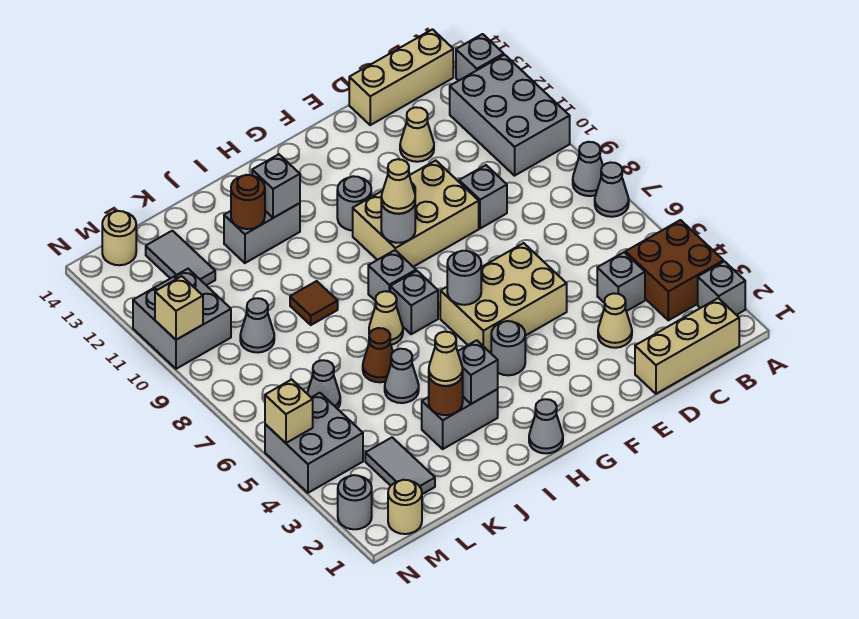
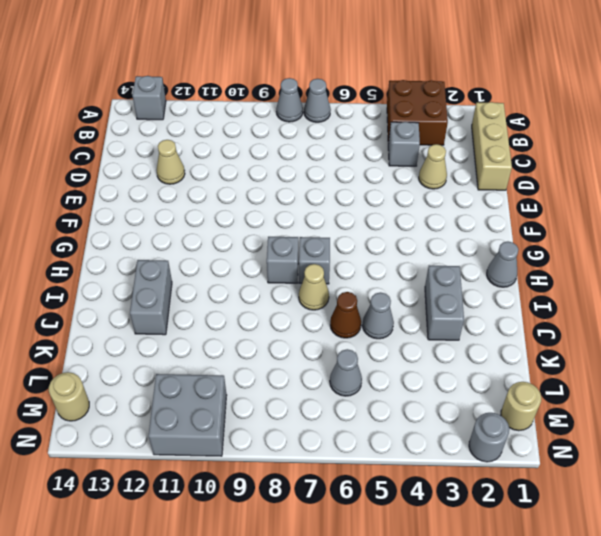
none -> grey 1x1 brick [698,261,745,315]
none -> grey 2x3 brick [450,55,570,176]
none -> tan 1x3 brick [349,29,453,125]
none -> grey 1x1 brick [459,165,507,229]

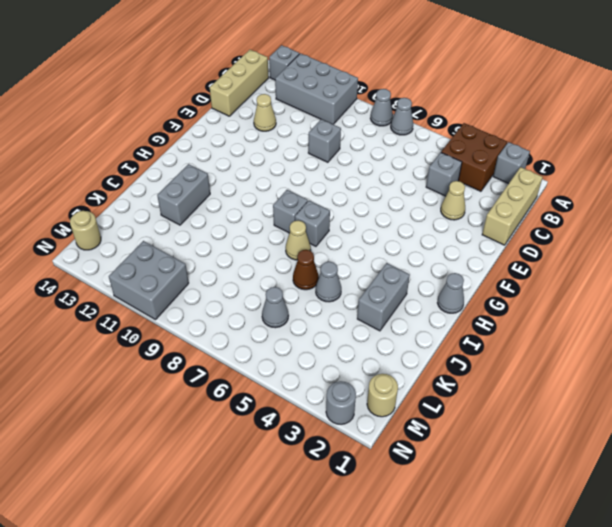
none -> tan 2x3 brick [440,243,567,353]
none -> tan 2x3 brick [353,160,479,267]
none -> grey 1x1 round brick [491,321,525,375]
none -> grey 1x1 round brick [337,176,371,230]

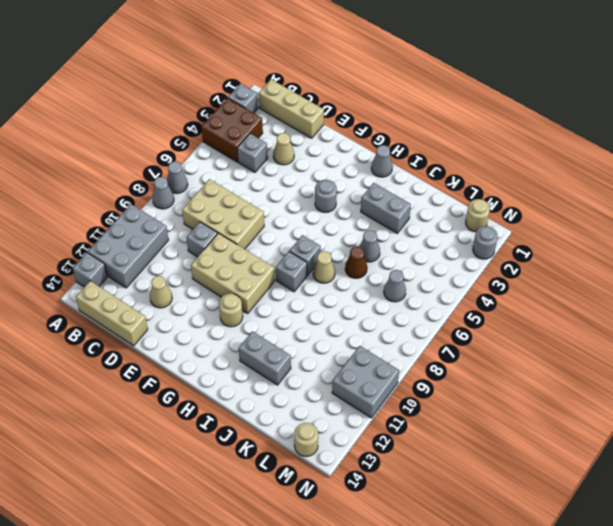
tan 2x3 brick [182,179,264,249] -> tan 2x3 brick moved to [440,243,567,353]
tan 1x1 round brick [219,294,243,327] -> grey 1x1 round brick [337,176,371,230]
none -> brown 1x1 tile [290,281,338,325]
none -> grey 1x2 tile [365,437,435,494]
none -> grey 1x1 cone [240,298,274,353]
none -> grey 1x2 tile [146,231,215,285]

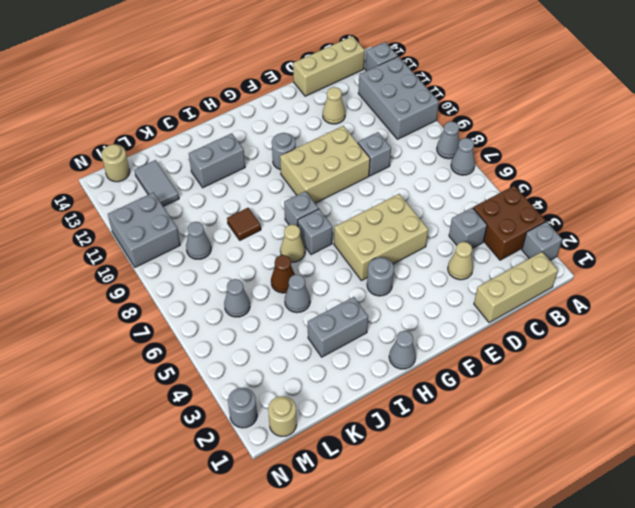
none -> grey 1x2 tile [365,437,435,494]
none -> grey 2x2 brick [265,393,363,493]
none -> grey 1x1 round brick [447,251,481,305]
none -> grey 1x1 round brick [381,203,415,243]

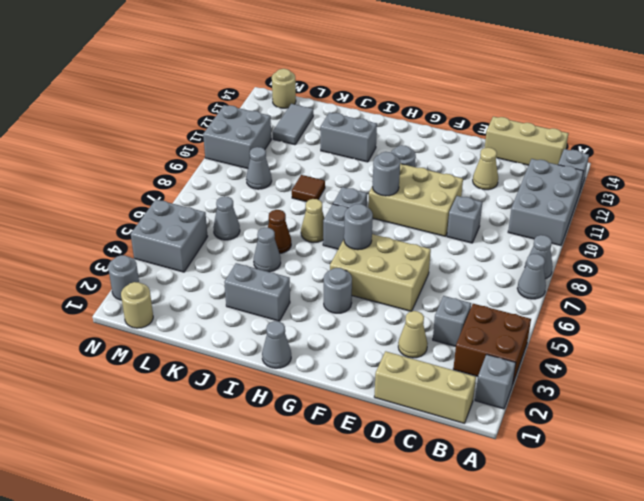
none -> grey 1x2 tile [365,437,435,494]
none -> grey 1x1 brick [458,340,498,404]
none -> grey 1x1 brick [252,154,300,218]
none -> brown 1x1 round brick [429,375,463,415]

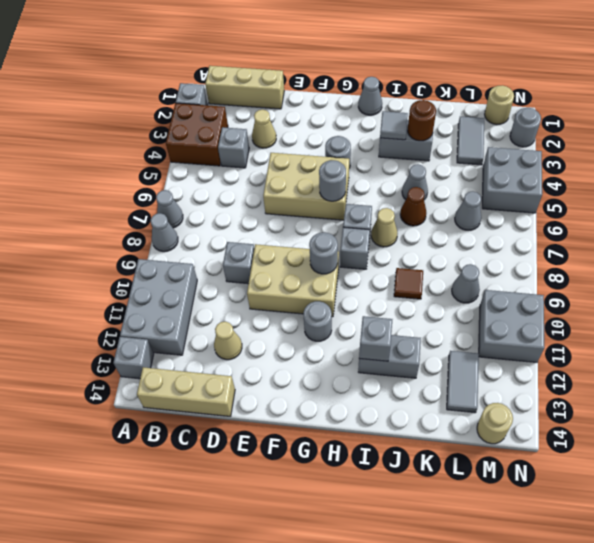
grey 1x1 tile [380,111,408,140] -> grey 1x1 brick [458,340,498,404]
none -> brown 1x1 round brick [231,175,265,229]
none -> tan 1x1 brick [265,380,313,443]
none -> tan 1x1 brick [155,276,203,340]
none -> tan 1x1 cone [381,159,415,214]

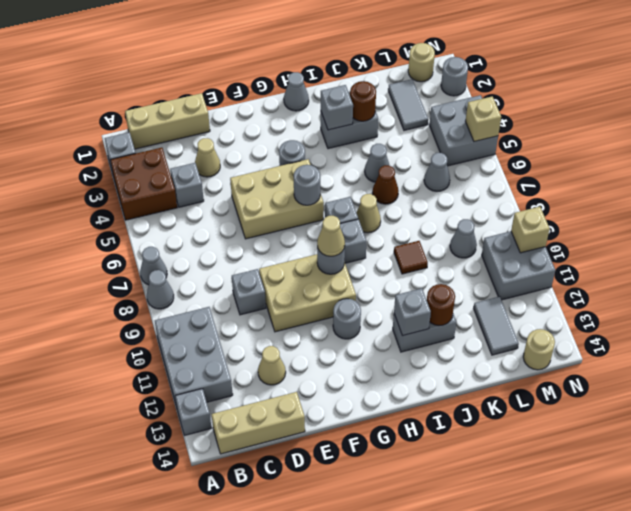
none -> tan 1x1 cone [429,332,463,386]

